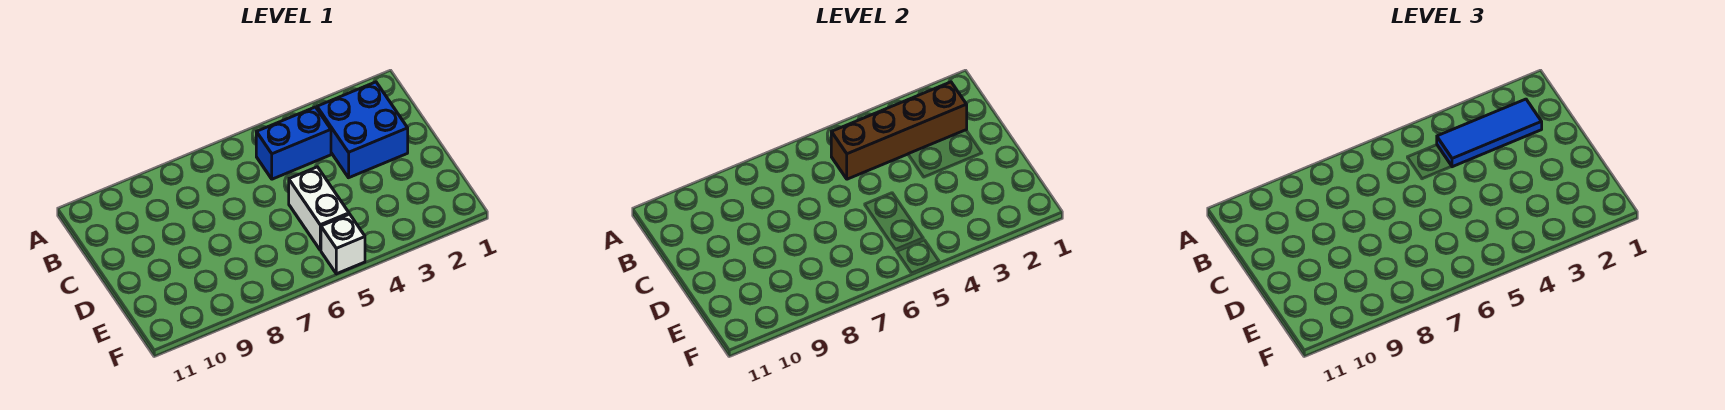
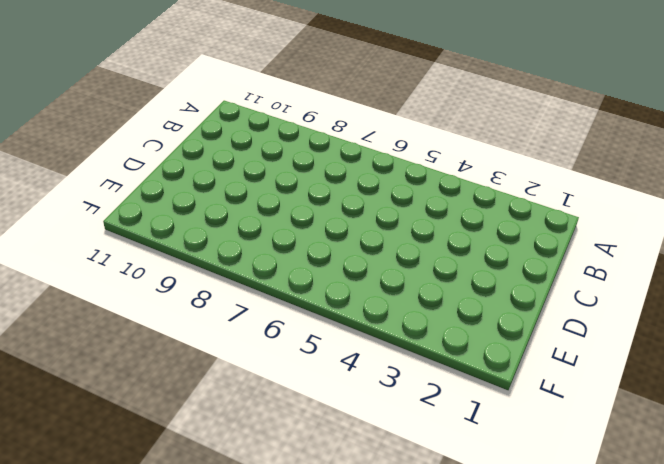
none -> blue 2x2 brick [317,82,408,178]
none -> blue 1x2 brick [256,107,331,179]

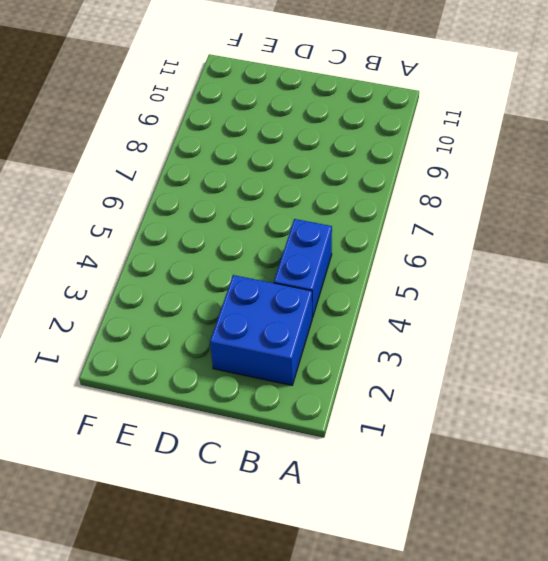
none -> white 1x2 brick [289,167,349,250]
none -> white 1x1 brick [321,214,365,274]

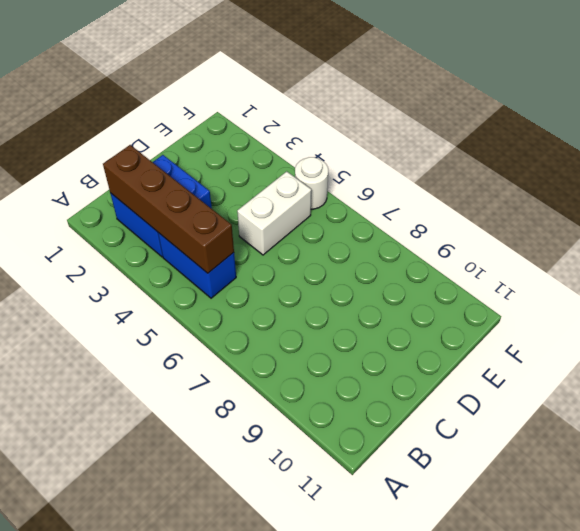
white 1x1 round brick [295,157,328,209] -> white 1x1 brick [321,214,365,274]
none -> blue 1x3 tile [1437,99,1542,167]

